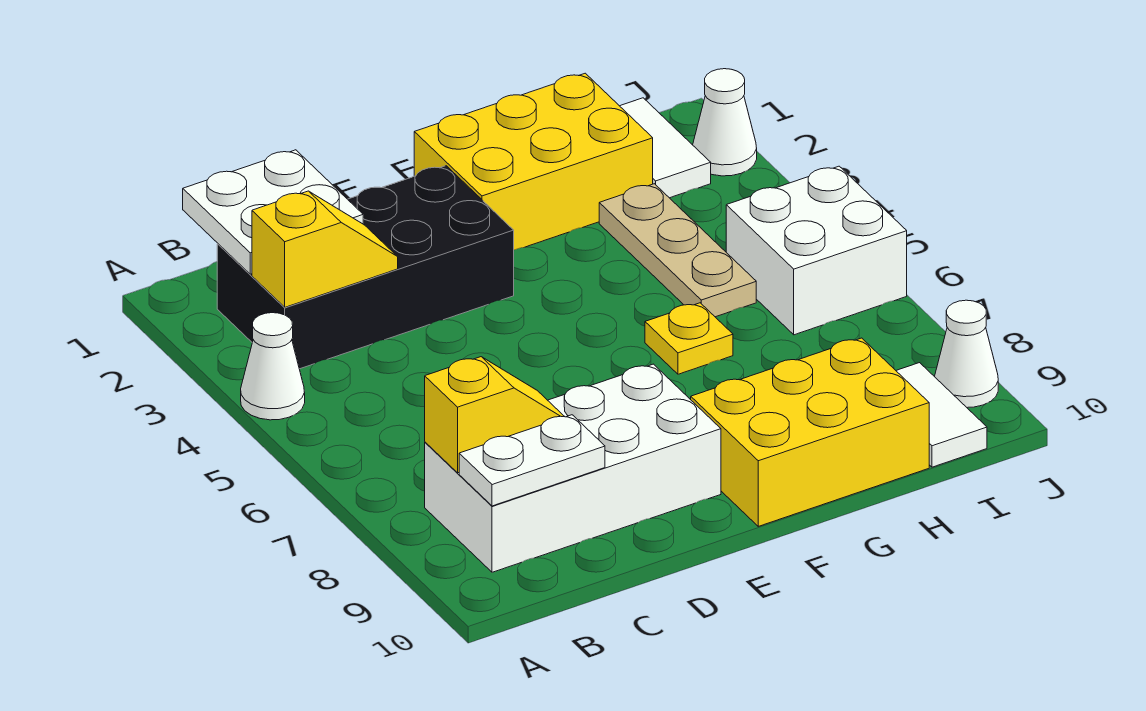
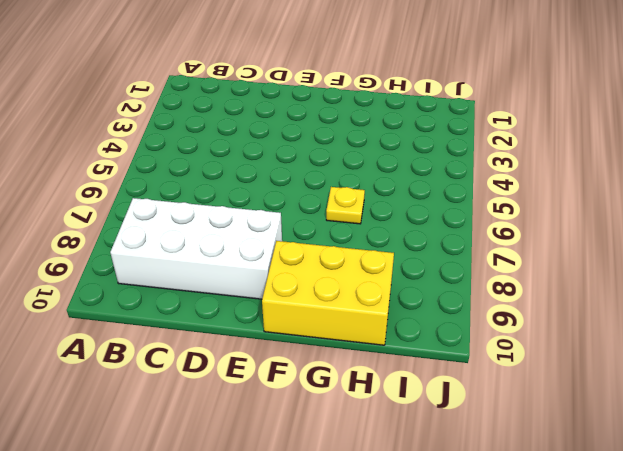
none -> white 1x1 cone [241,313,305,420]
none -> black 2x4 brick [217,166,514,369]
none -> yellow 2x3 brick [414,73,653,250]

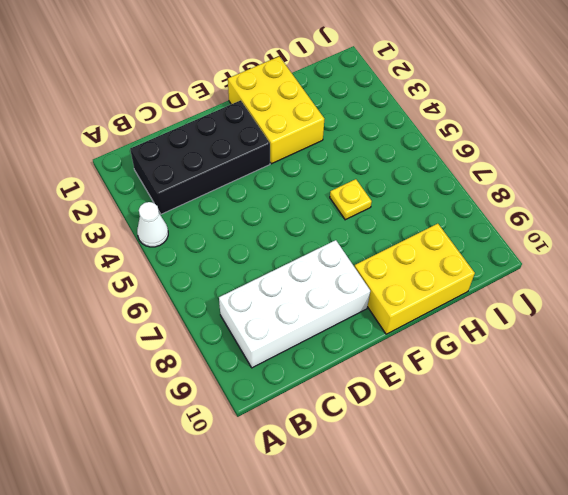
yellow 2x3 brick [228,56,324,164] -> yellow 2x3 brick turned to [414,73,653,250]
none -> tan 1x3 plate [599,184,756,317]
none -> white 1x2 tile [620,98,711,198]
none -> white 2x2 brick [726,166,907,335]

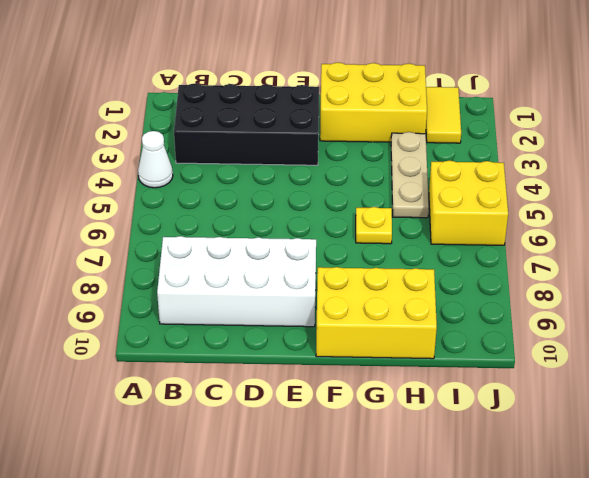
yellow 1x2 tile [426,87,461,143] -> white 1x2 tile [620,98,711,198]
yellow 2x2 brick [429,160,508,245] -> white 2x2 brick [726,166,907,335]
none -> white 1x2 tile [896,363,987,467]
none -> white 1x1 cone [693,69,757,176]
none -> white 1x1 cone [935,300,998,408]

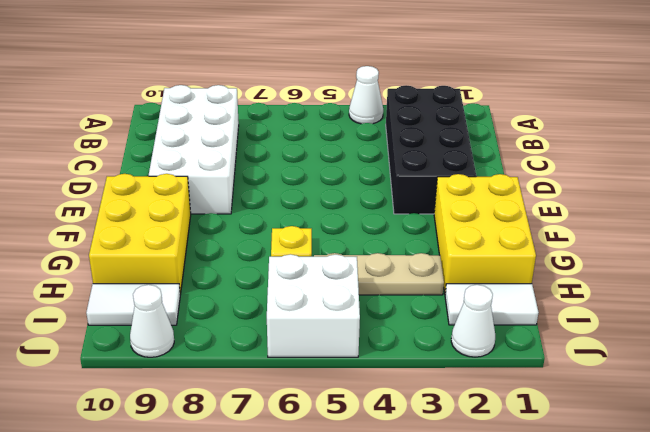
none -> white 2x2 plate [183,150,363,274]
none -> yellow 1x2 slope [252,191,398,307]
none -> yellow 1x2 slope [425,357,565,473]

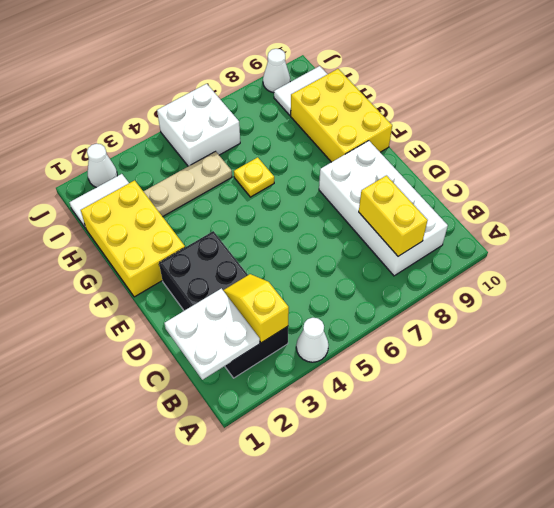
yellow 1x2 brick [359,175,428,256] -> yellow 1x2 slope [425,357,565,473]
none -> white 1x2 plate [459,415,605,506]

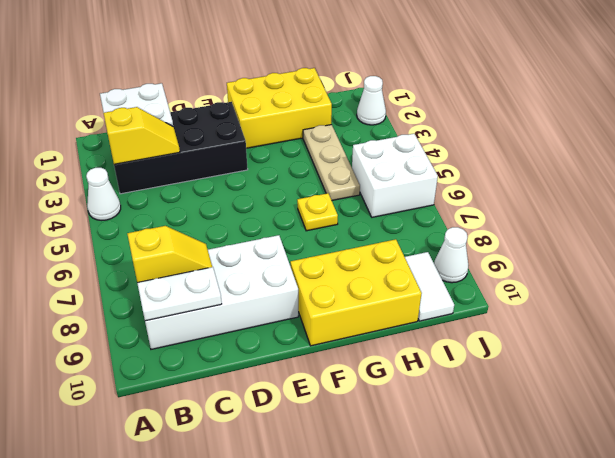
none -> white 1x2 tile [620,98,711,198]

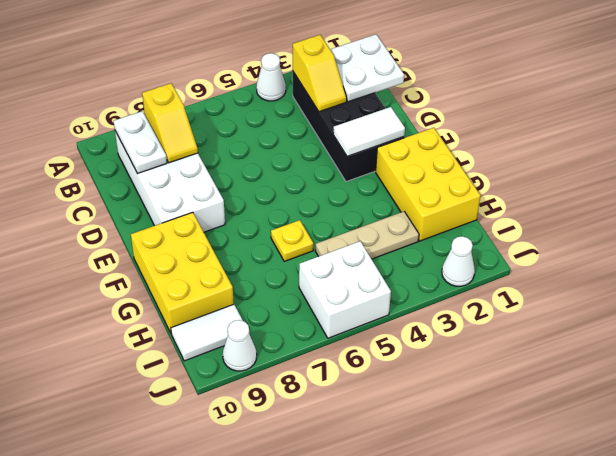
white 1x2 tile [333,107,405,156] -> white 1x2 tile moved to [620,98,711,198]

